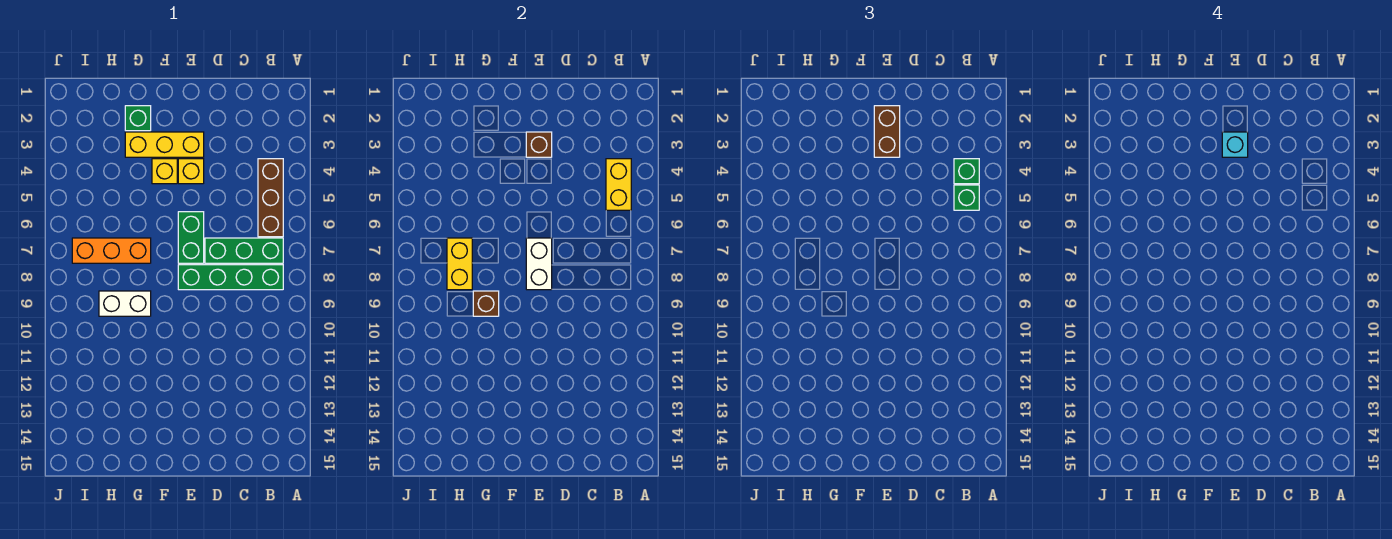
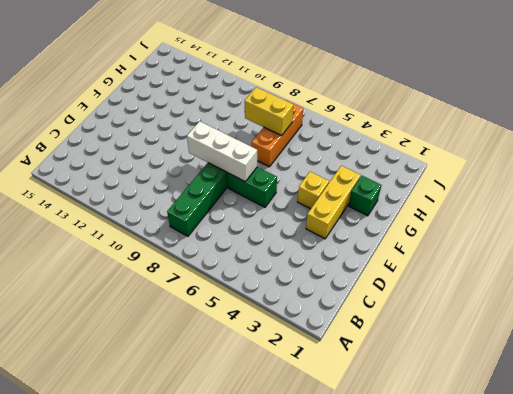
white 1x3 brick [187,121,257,182] -> white 1x2 brick [526,238,552,290]
none -> brown 1x3 brick [258,159,283,237]
none -> green 1x3 brick [205,238,283,263]
none -> yellow 1x1 brick [178,159,204,184]

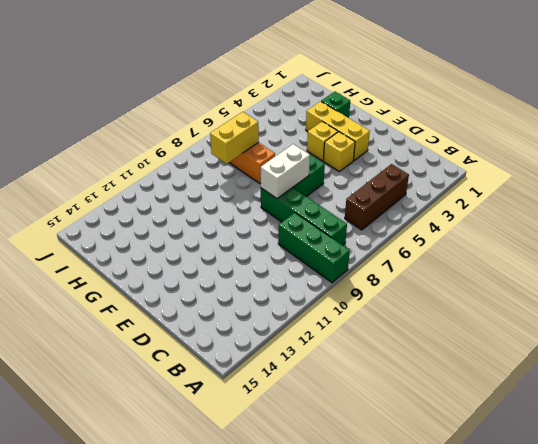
green 1x3 brick [278,213,350,283] -> green 1x3 brick moved to [205,238,283,263]
none -> white 1x2 brick [99,291,151,316]
none -> yellow 1x2 brick [606,159,631,210]
none -> brown 1x1 brick [526,132,552,157]

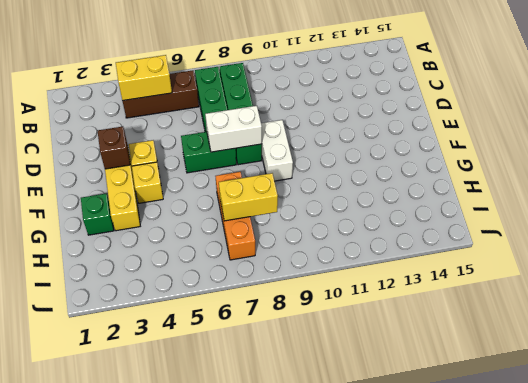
white 1x2 brick [261,120,293,181] -> white 1x2 brick moved to [99,291,151,316]
none -> brown 1x1 brick [473,291,499,316]
none -> green 1x1 brick [954,159,979,184]
none -> green 1x1 brick [954,185,979,210]

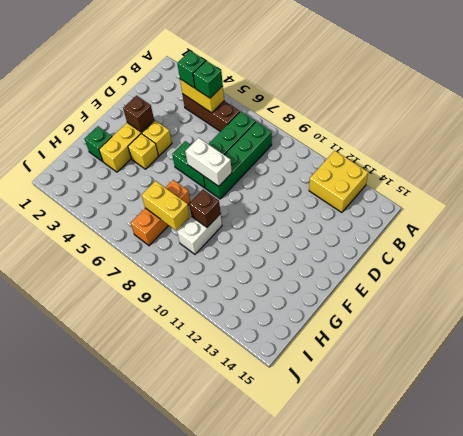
yellow 2x2 brick [309,151,368,213] -> none
none -> brown 1x2 brick [874,106,900,157]
none -> cyan 1x1 brick [1222,132,1248,157]

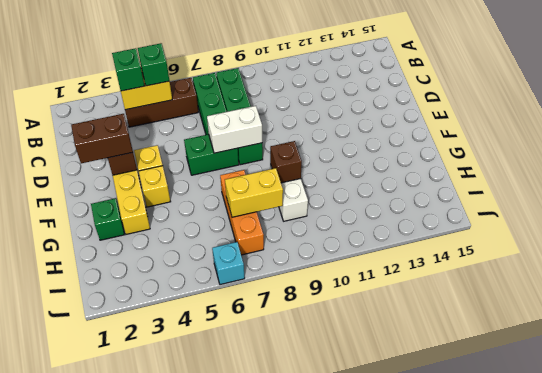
cyan 1x1 brick [212,242,245,285] -> cyan 1x1 brick moved to [1222,132,1248,157]

